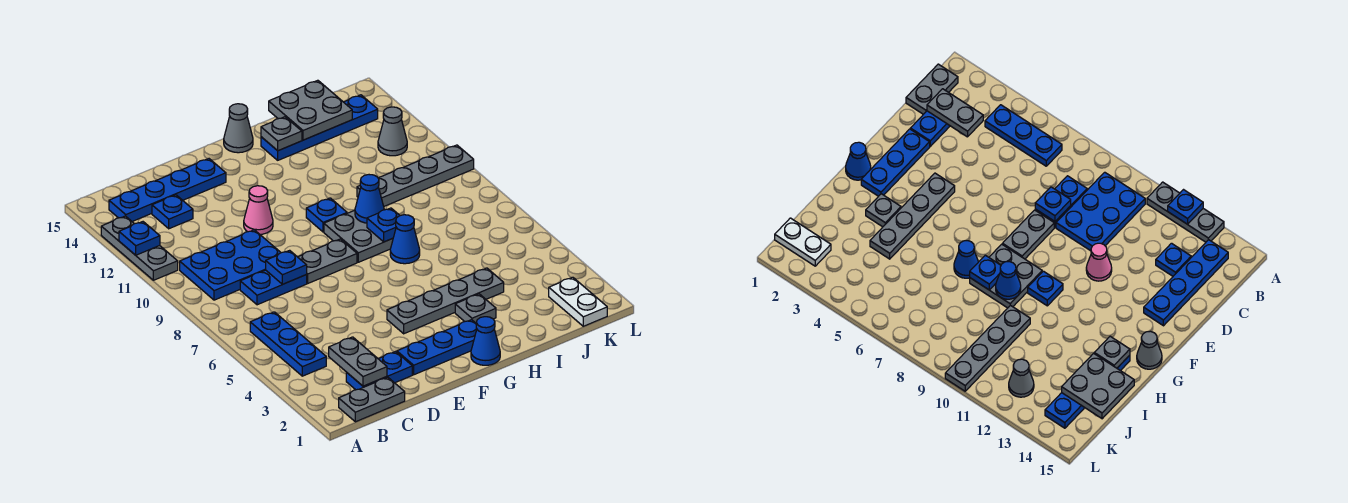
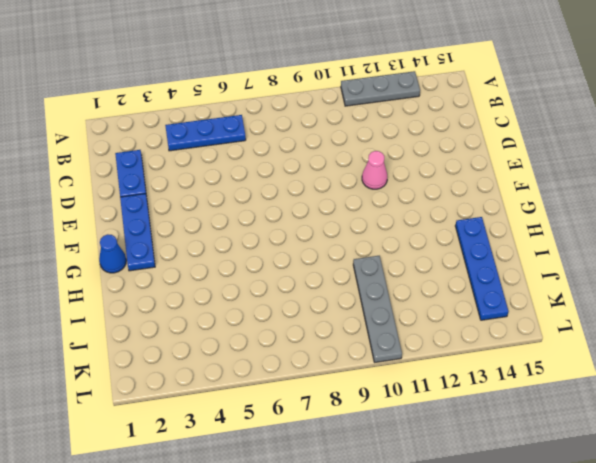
none -> grey 1x2 plate [339,377,405,422]
none -> blue 2x3 plate [180,230,281,300]
none -> blue 1x4 plate [109,159,226,221]

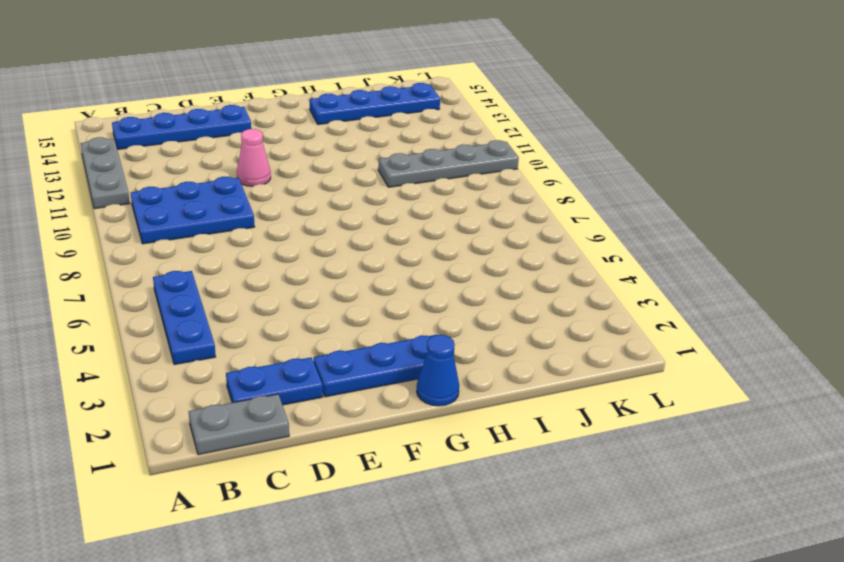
none -> blue 1x2 plate [240,270,307,305]
none -> blue 1x1 plate [152,195,193,229]
none -> grey 1x2 plate [298,239,357,283]

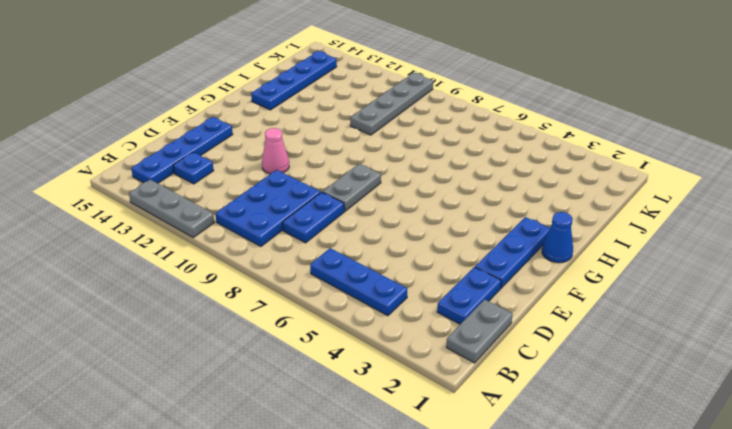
none -> grey 1x4 plate [387,268,504,334]
none -> grey 2x2 plate [324,210,393,262]
none -> blue 1x1 plate [306,198,347,232]

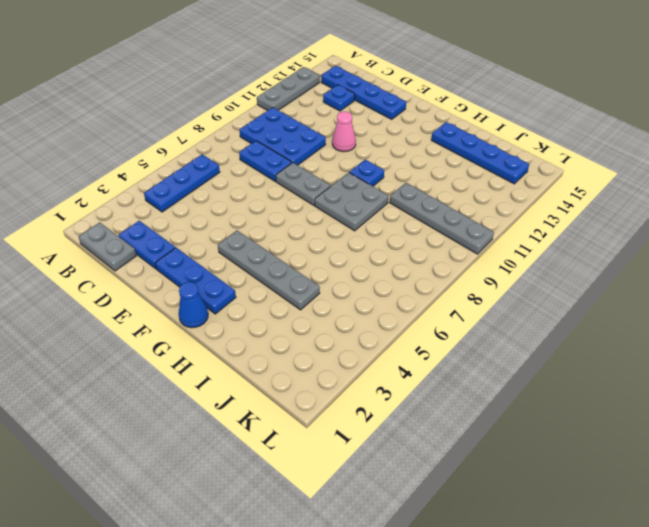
none -> grey 1x1 cone [224,104,253,153]
none -> grey 1x1 plate [455,294,496,323]
none -> blue 1x1 cone [390,215,420,264]

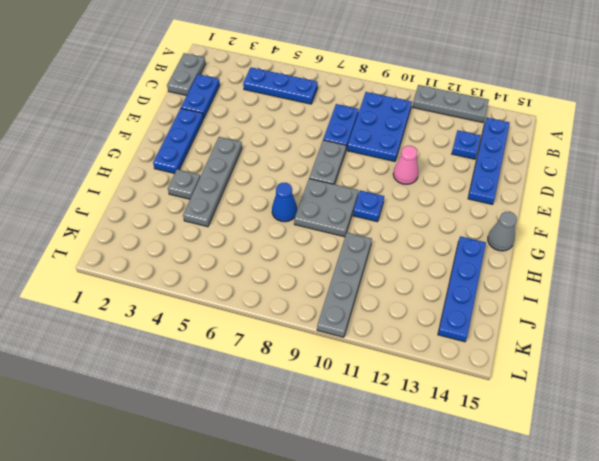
none -> blue 1x1 cone [471,317,500,365]
none -> white 1x2 plate [549,277,607,326]
none -> grey 1x1 cone [378,107,407,156]

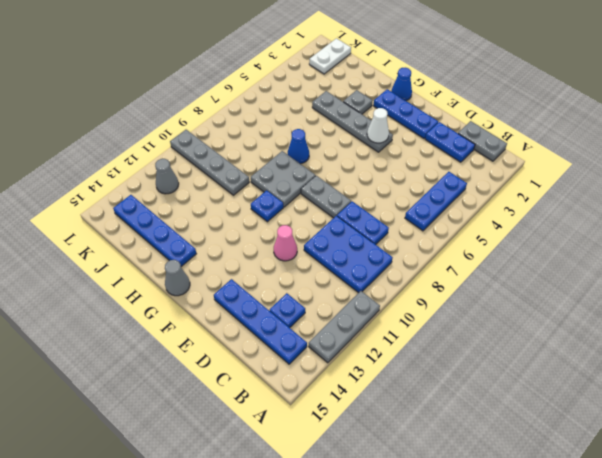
white 1x1 cone [367,108,389,143] -> none
none -> blue 1x1 plate [119,222,160,255]
none -> grey 1x2 plate [329,337,387,386]
none -> blue 1x1 plate [266,250,307,284]

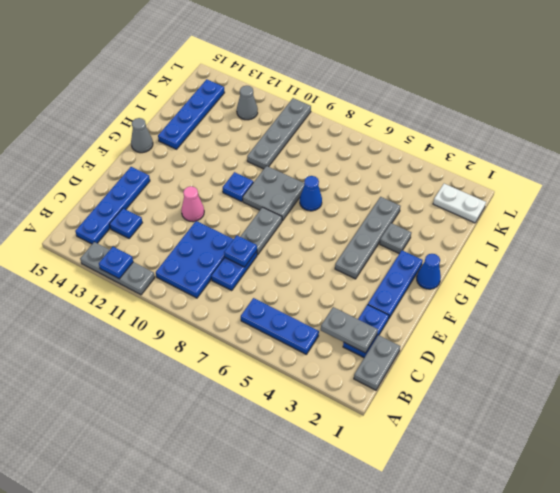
none -> blue 1x1 plate [367,208,400,242]
none -> blue 1x1 cone [355,175,384,223]
none -> grey 1x1 plate [261,117,302,151]

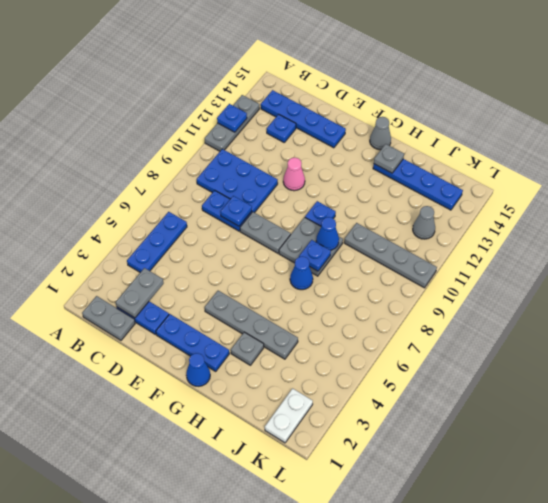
none -> grey 2x2 plate [269,80,352,140]

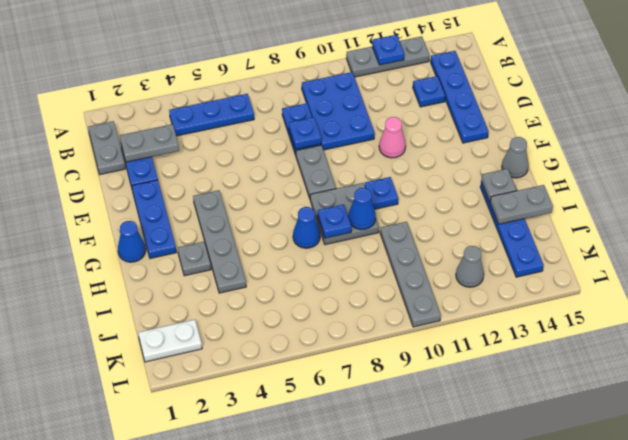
grey 1x2 plate [490,185,553,224] -> grey 2x2 plate [269,80,352,140]

